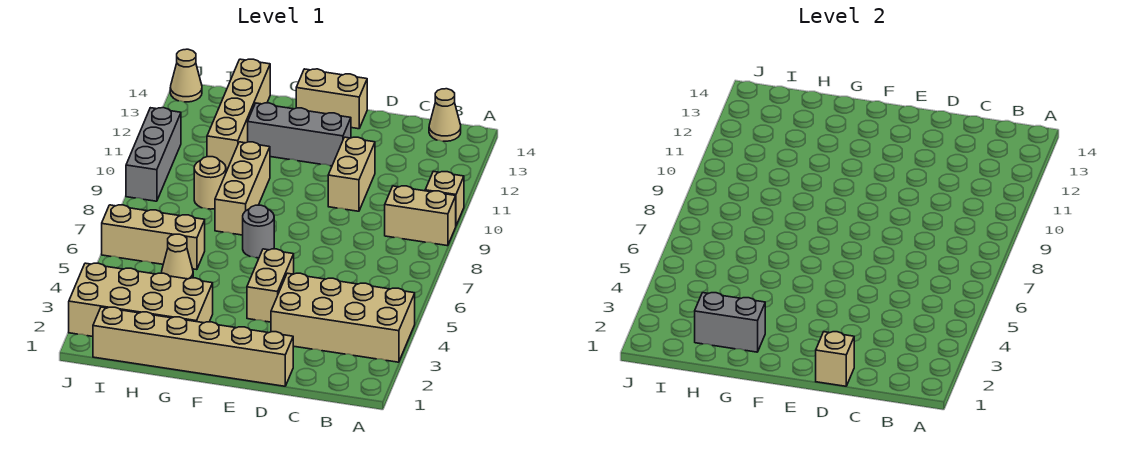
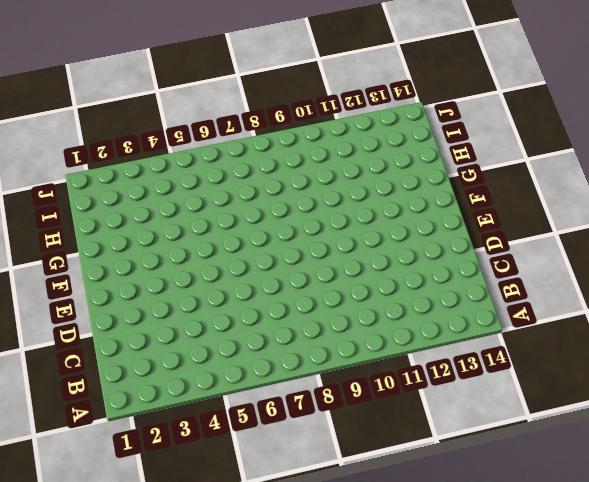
none -> tan 2x4 brick [271,273,415,362]
none -> tan 1x2 brick [385,186,456,246]
none -> tan 1x1 brick [425,171,464,225]

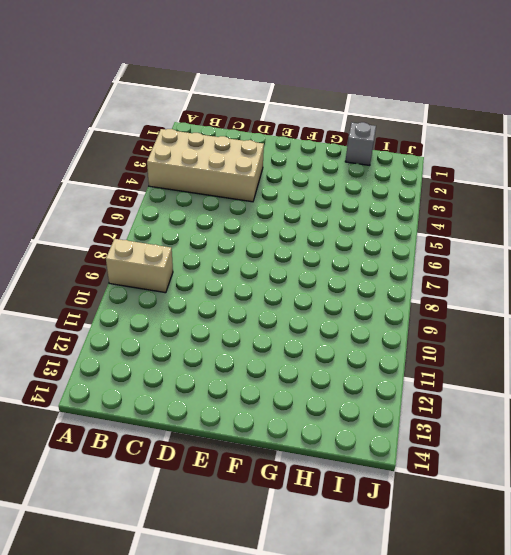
grey 1x1 brick [345,122,376,166] -> tan 1x6 brick [93,307,293,386]
none -> tan 1x1 brick [425,171,464,225]
none -> tan 1x1 cone [429,89,461,141]
none -> tan 1x2 brick [328,137,375,211]

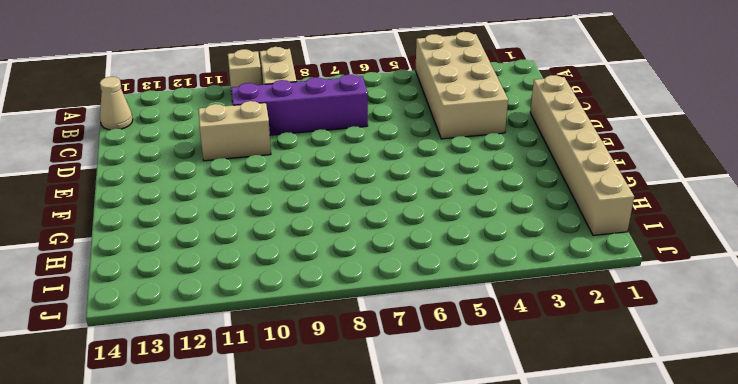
purple 1x4 brick [231,75,368,135] -> none
none -> tan 1x2 brick [247,249,294,322]
none -> grey 1x3 brick [248,103,351,166]
none -> tan 1x2 brick [296,69,367,129]

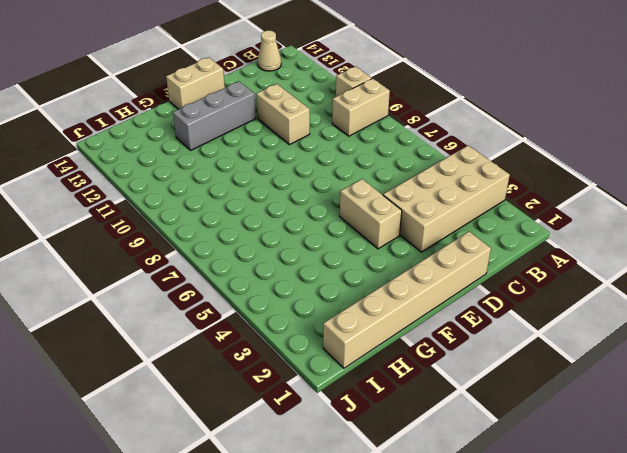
none -> grey 1x1 round brick [243,205,274,258]
none -> tan 2x4 brick [69,263,213,336]
none -> tan 1x3 brick [215,142,270,235]

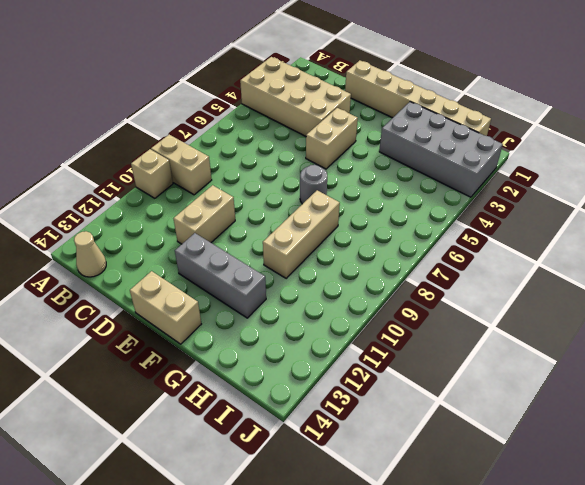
grey 2x4 brick [379,102,503,197] -> tan 2x4 brick [69,263,213,336]
none -> tan 1x1 cone [162,234,193,279]
none -> tan 1x3 brick [102,205,205,270]
none -> tan 1x1 round brick [194,157,226,209]

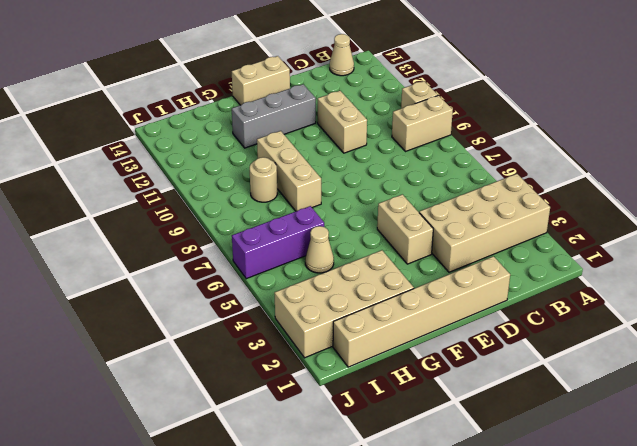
purple 1x3 brick [232,206,324,279] -> tan 1x3 brick [102,205,205,270]
none -> grey 1x1 round brick [243,205,274,258]
none -> tan 1x4 brick [207,59,270,171]
none -> grey 1x3 brick [126,108,181,201]

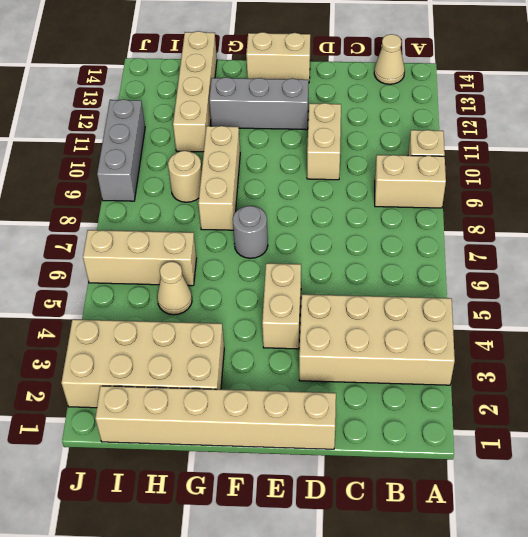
none -> tan 1x1 cone [170,49,202,102]
none -> tan 1x1 brick [816,332,854,386]
none -> grey 1x2 brick [695,293,765,352]

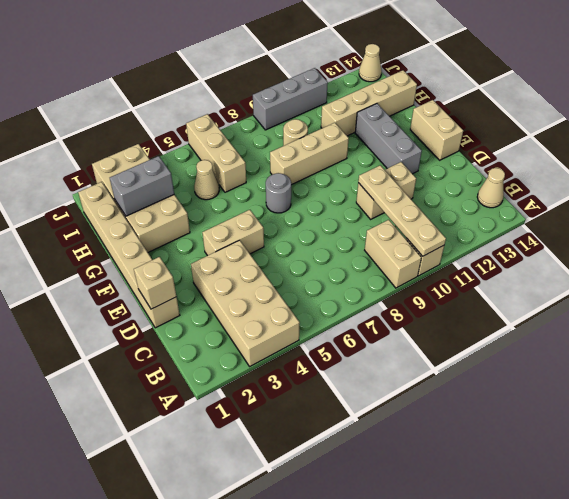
tan 1x4 plate [358,165,446,256] -> none
grey 1x2 brick [110,156,174,216] -> grey 1x2 brick turned to [695,293,765,352]

